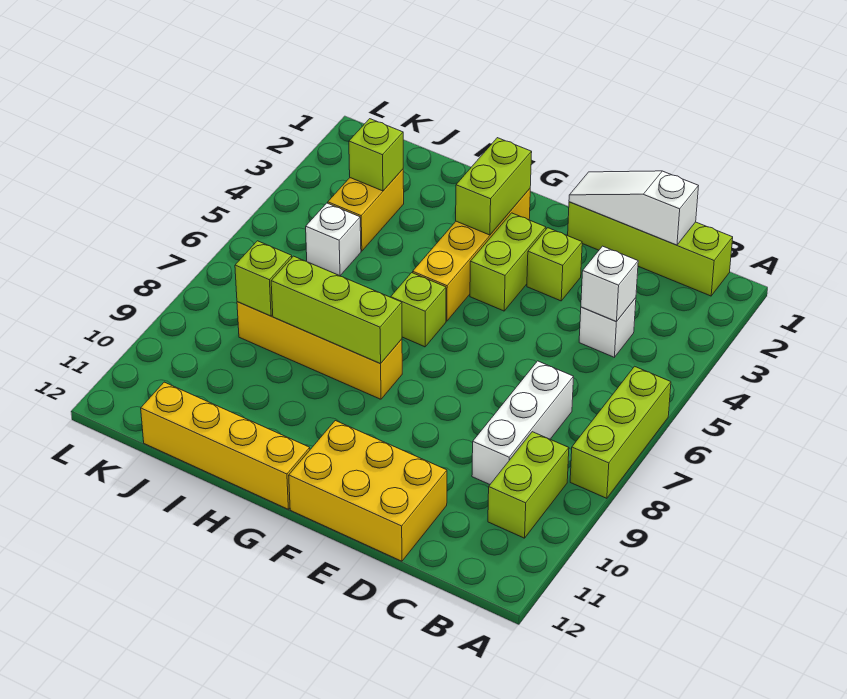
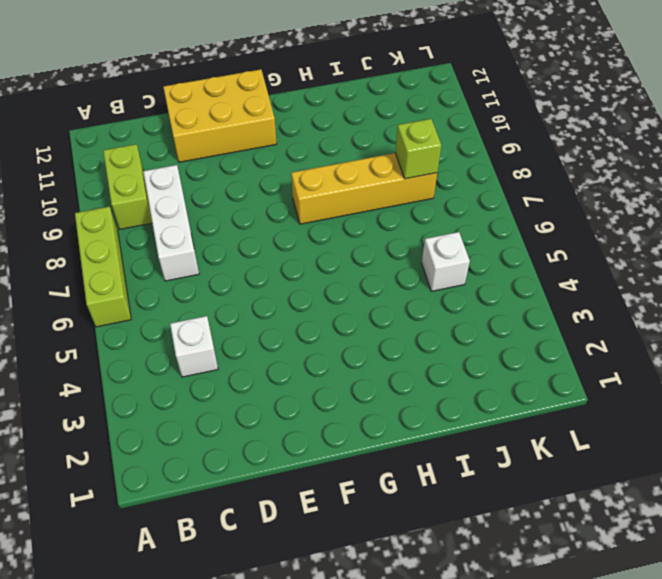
none -> lime 1x4 brick [568,202,733,296]
none -> lime 1x1 brick [527,228,582,301]
none -> lime 1x2 brick [470,213,546,311]

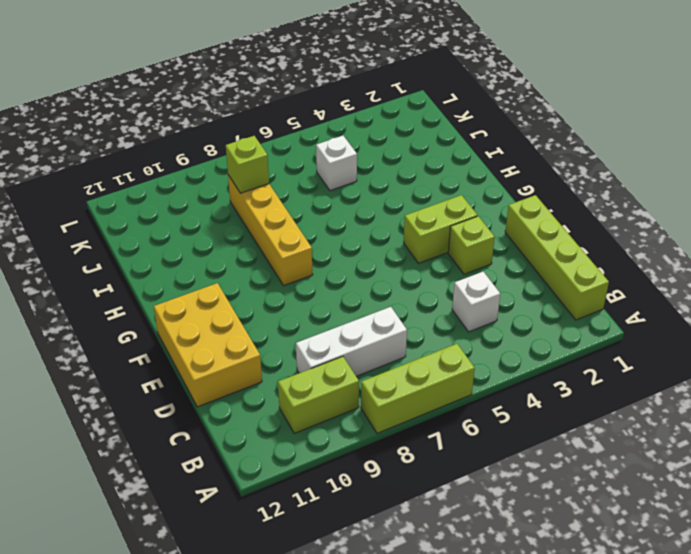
none -> yellow 1x4 brick [413,189,530,321]
none -> lime 1x1 brick [391,273,446,347]
none -> yellow 1x4 brick [141,382,310,509]

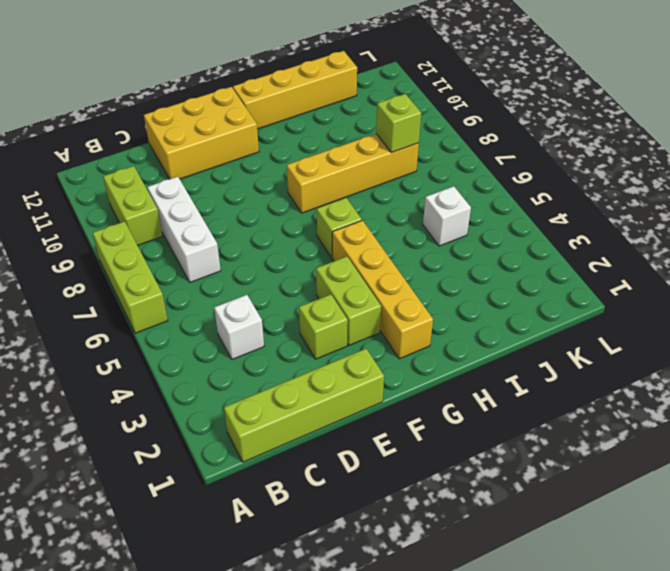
none -> yellow 1x2 brick [328,169,404,251]
none -> white 1x3 slope [569,171,698,245]
none -> white 1x1 brick [581,246,638,322]

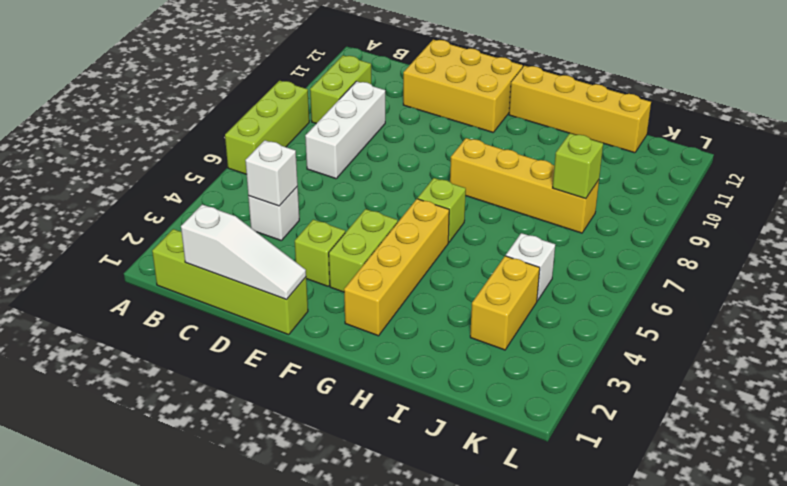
none -> lime 1x2 brick [456,138,532,235]
none -> lime 1x3 brick [271,256,402,364]
none -> lime 1x1 brick [349,119,403,191]

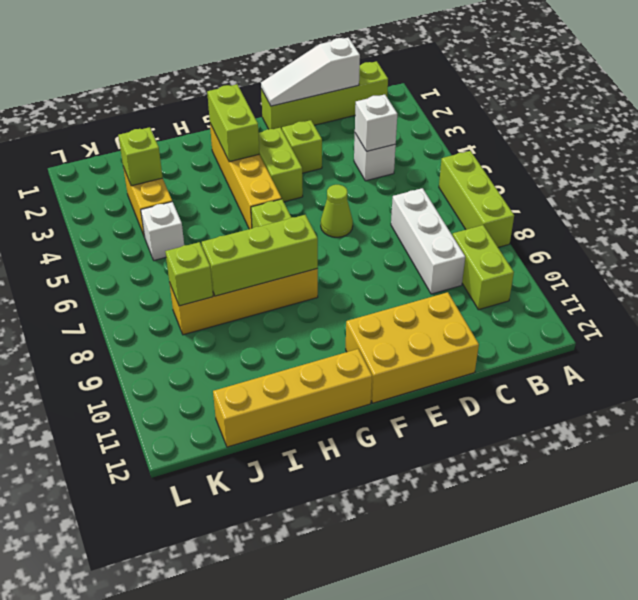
lime 1x1 cone [321,185,353,237] -> none

